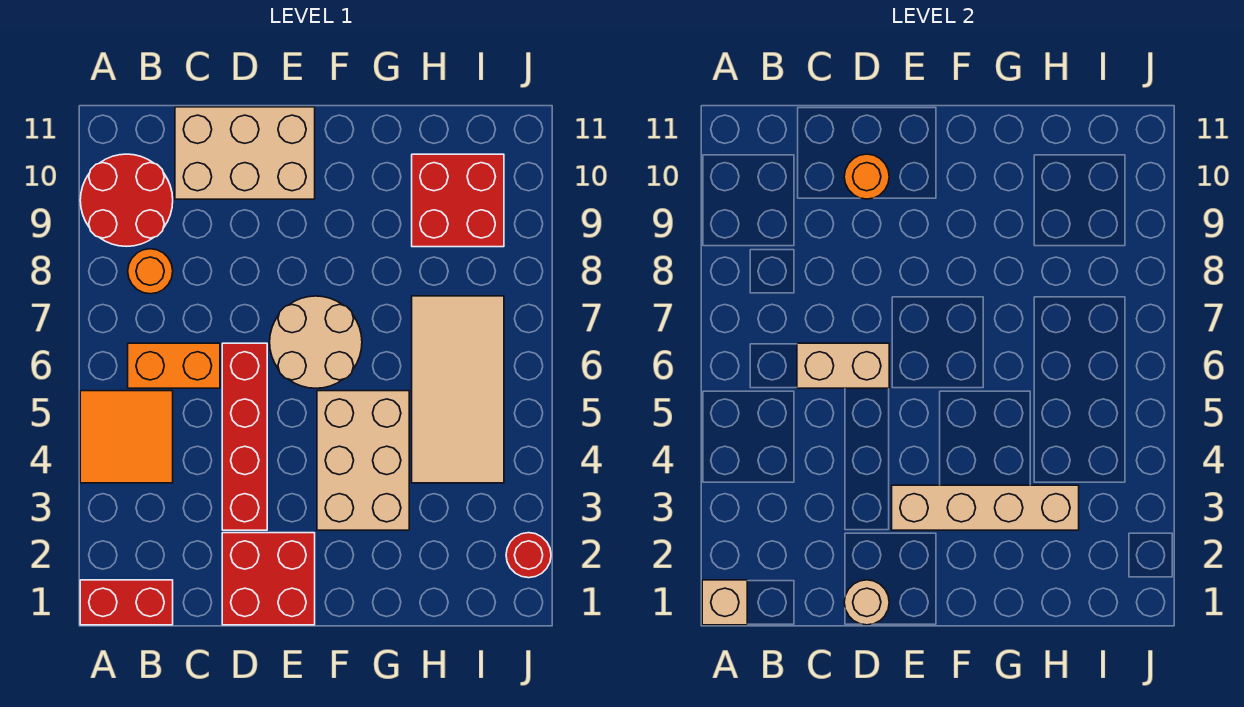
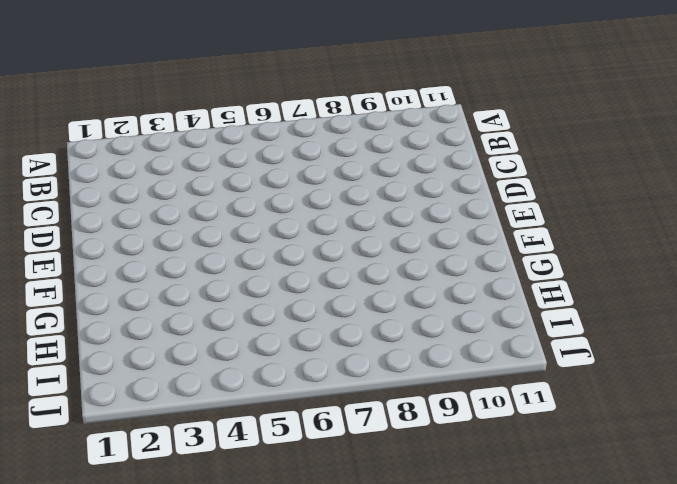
none -> red 1x2 brick [80,580,173,625]
none -> orange 2x2 tile [80,391,173,483]
none -> red 2x2 round brick [80,154,173,246]

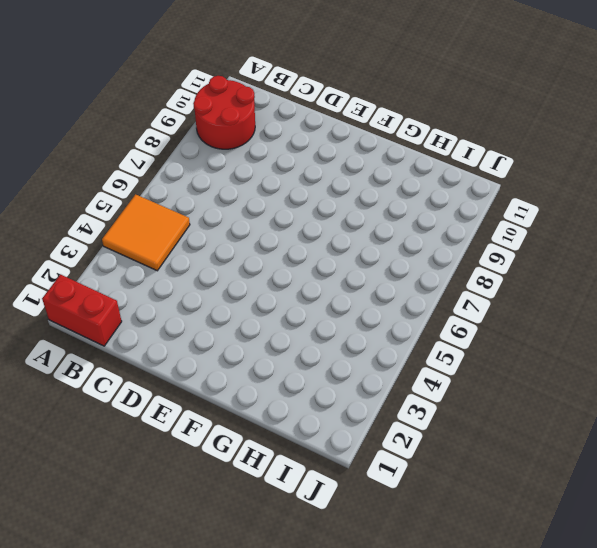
none -> orange 1x2 brick [128,343,220,388]
none -> orange 1x1 round brick [128,249,173,294]
none -> tan 2x3 brick [175,107,315,199]

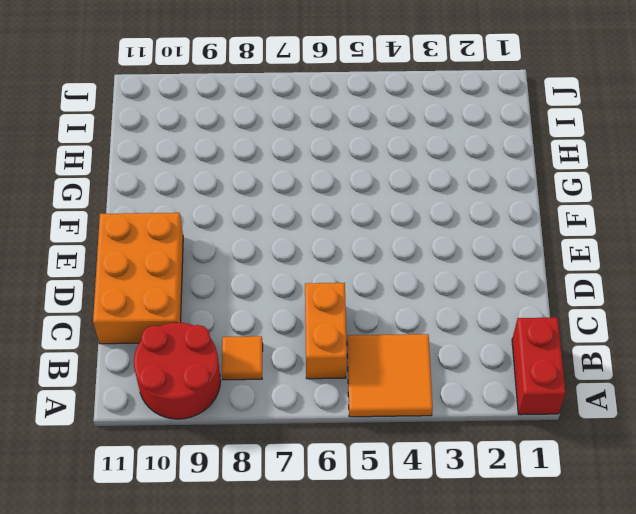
orange 1x1 tile [222,336,263,380] -> orange 1x1 round brick [128,249,173,294]
orange 2x3 brick [93,213,183,344] -> tan 2x3 brick [175,107,315,199]
none -> red 2x2 brick [222,533,315,625]
none -> red 1x4 brick [222,343,267,530]
none -> tan 2x2 round brick [270,296,362,388]

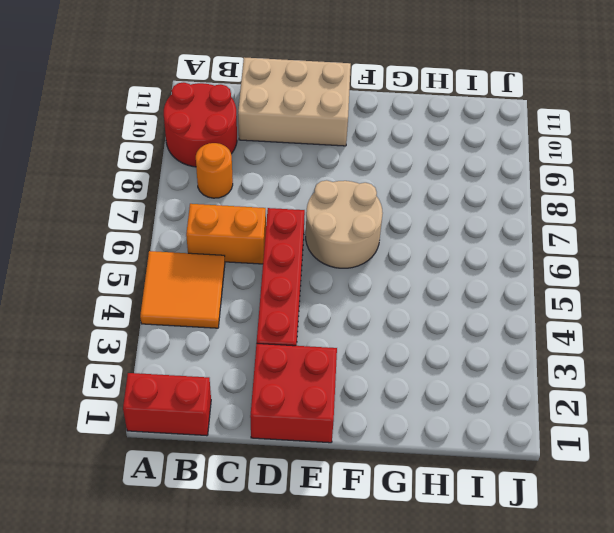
none -> tan 2x3 brick [317,391,409,530]
none -> tan 2x4 tile [412,296,504,483]
none -> red 2x2 brick [412,154,504,247]

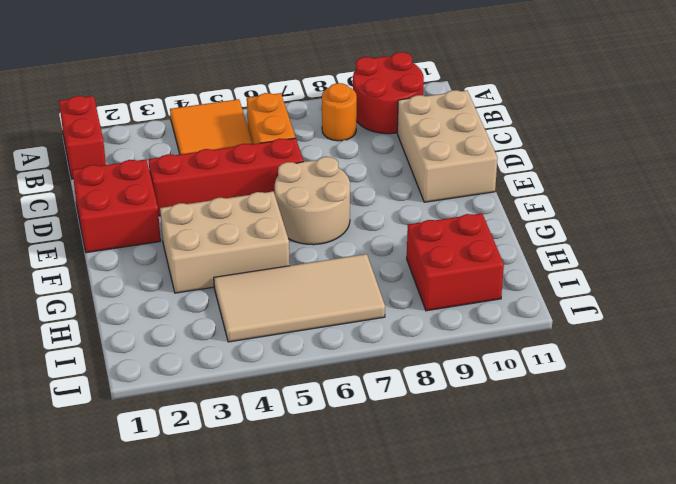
none -> red 1x1 round brick [506,533,551,578]
none -> tan 1x1 brick [702,580,747,625]
none -> tan 1x2 brick [797,343,889,388]

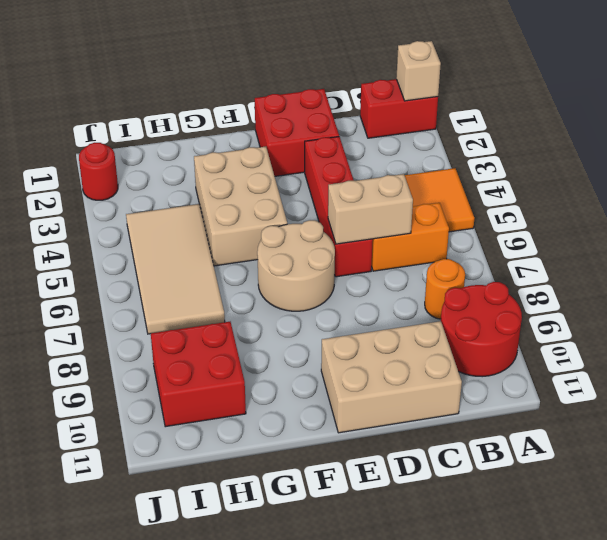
none -> tan 1x1 round brick [844,580,889,625]
none -> orange 1x1 round brick [844,154,889,199]
none -> tan 1x4 brick [892,485,1079,530]

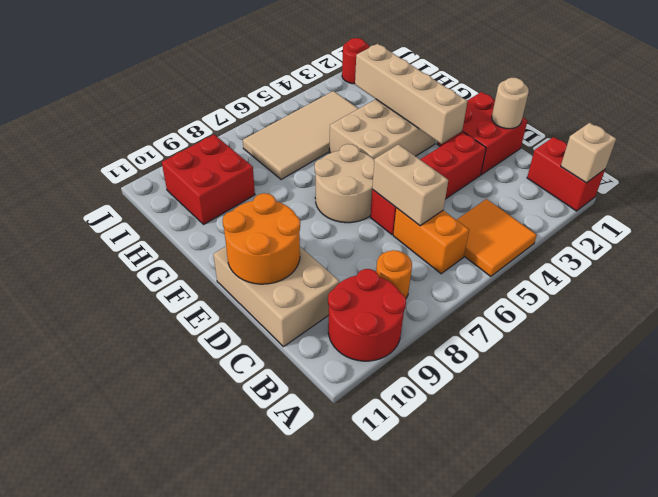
orange 2x2 round brick [223,193,300,284] -> orange 1x1 round brick [844,154,889,199]

